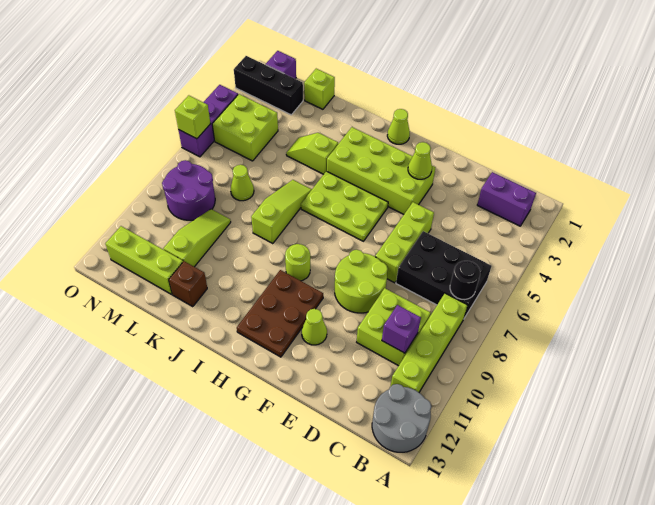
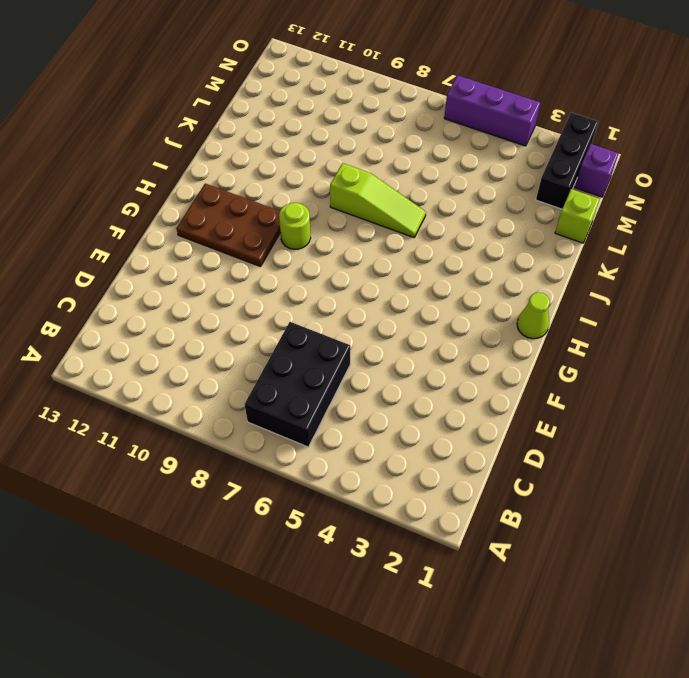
none -> grey 2x2 round brick [372,384,431,452]
none -> purple 1x2 brick [477,172,536,226]
none -> lime 1x4 brick [390,293,467,392]

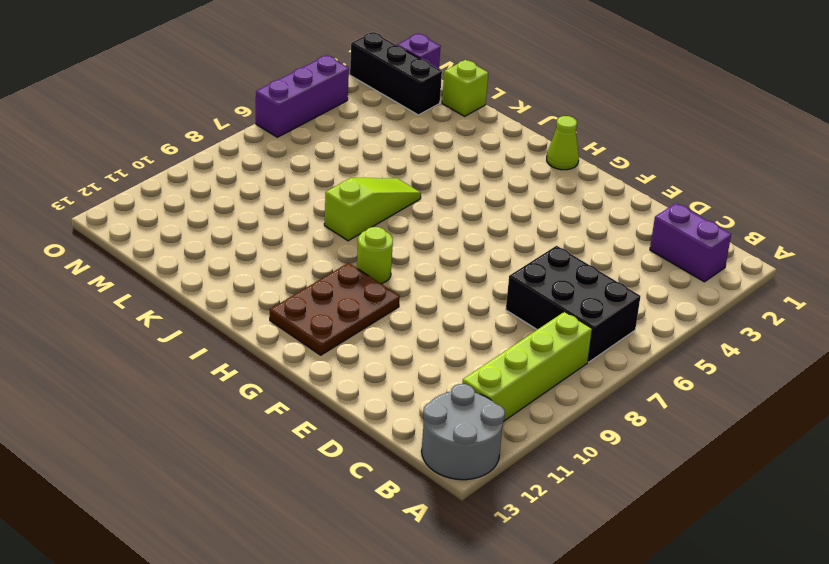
none -> lime 2x2 brick [357,288,431,366]
none -> lime 1x3 brick [375,202,434,283]
none -> lime 2x2 round brick [335,250,388,313]

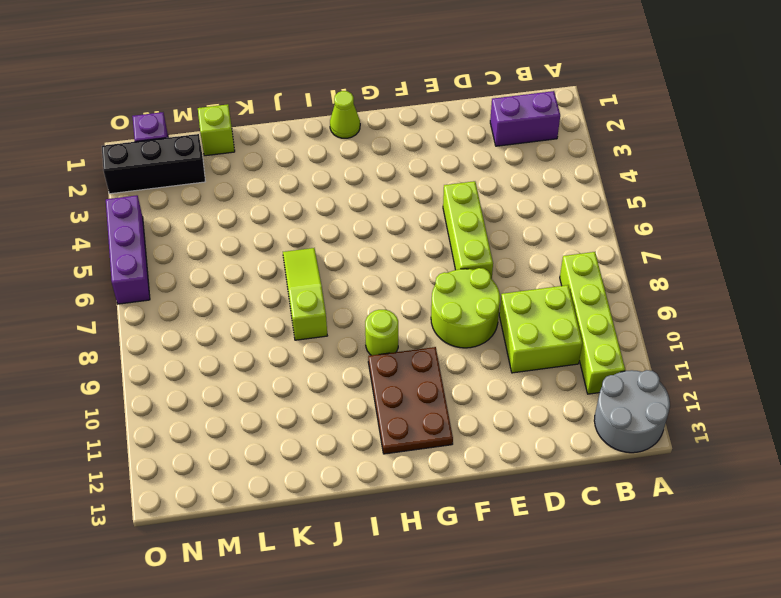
none -> black 2x3 brick [396,231,491,318]
none -> lime 2x4 brick [327,127,436,214]
none -> lime 1x1 cone [302,309,327,345]

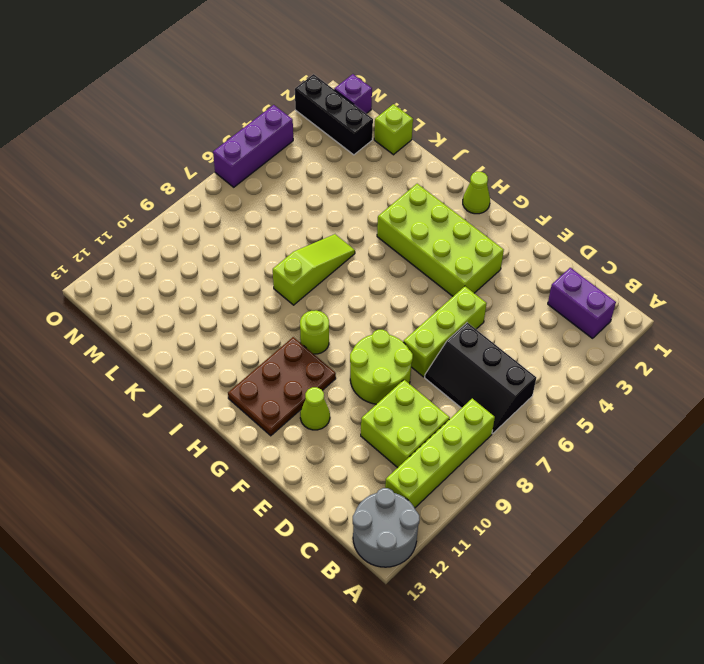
black 2x3 slope [425,323,536,434] -> black 2x3 brick [396,231,491,318]
none -> lime 2x3 plate [301,171,388,241]
none -> lime 1x2 slope [286,133,338,174]
none -> brown 1x1 brick [169,261,207,306]

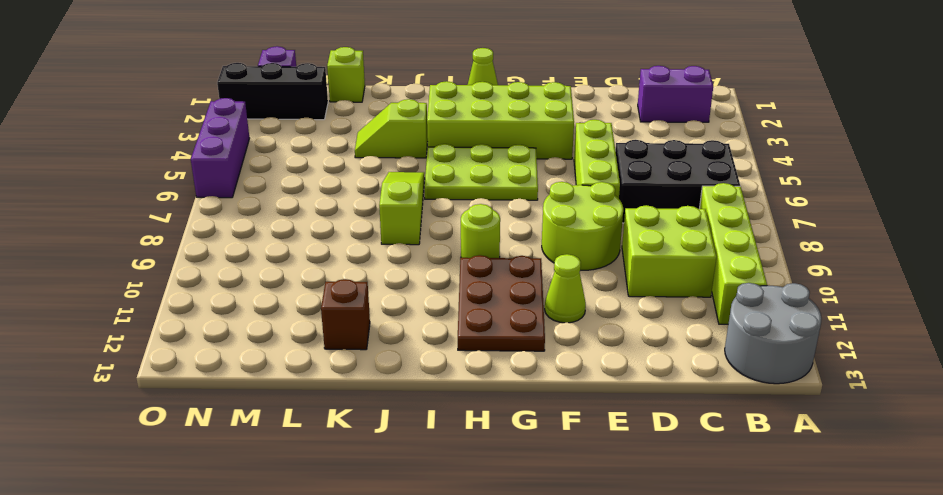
none -> lime 1x1 cone [231,165,254,201]
none -> lime 1x3 slope [163,209,231,267]
none -> lime 1x3 brick [106,226,183,294]

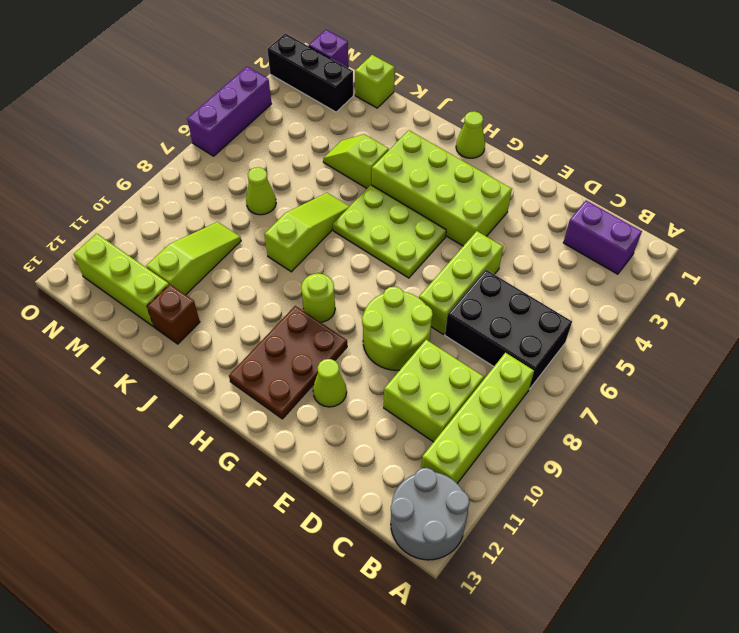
none -> lime 2x2 brick [212,94,278,161]
none -> purple 2x2 round brick [162,160,215,220]
none -> black 1x1 round brick [450,261,480,300]

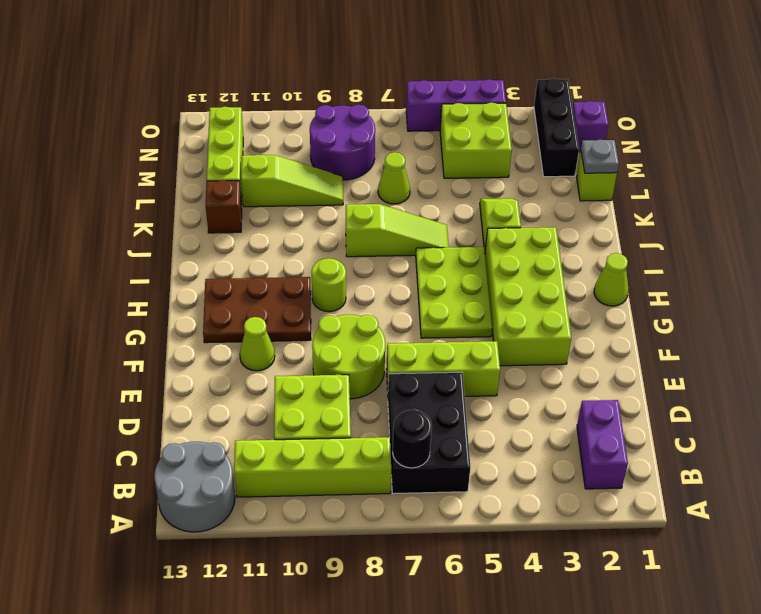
grey 1x1 plate [581,140,619,173] -> none
none -> purple 1x1 brick [382,305,421,353]
none -> lime 1x1 cone [408,142,432,179]
none -> lime 1x1 brick [175,95,210,139]

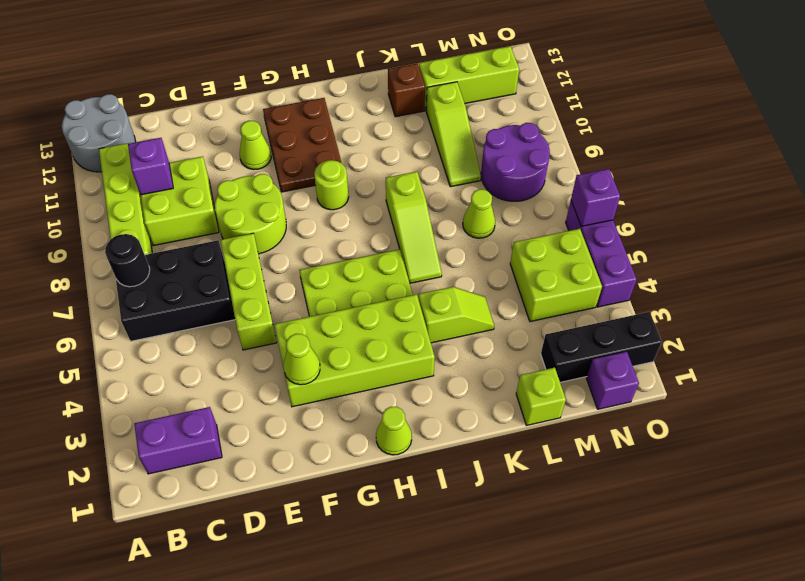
purple 1x1 brick [571,169,620,226] -> lime 1x1 brick [175,95,210,139]

